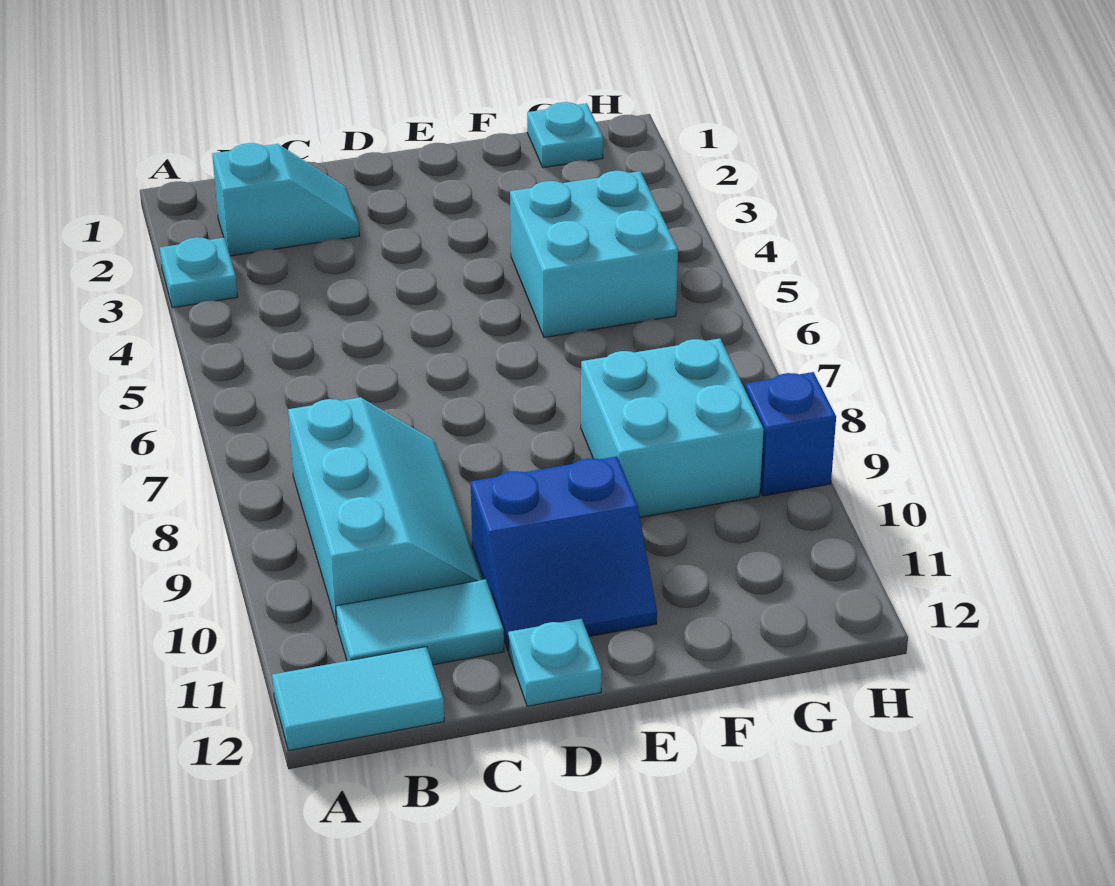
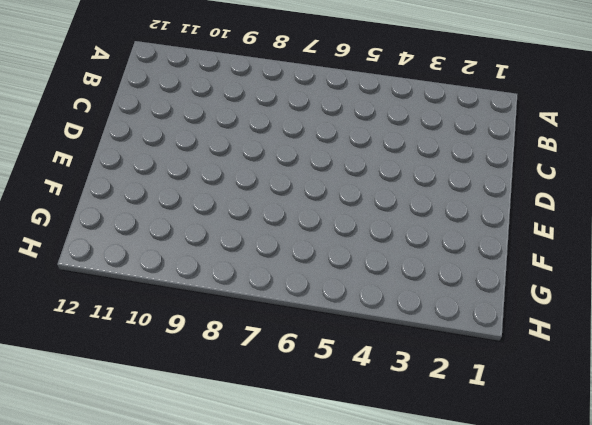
none -> cyan 1x1 plate [160,237,238,308]
none -> cyan 1x2 tile [272,647,444,751]

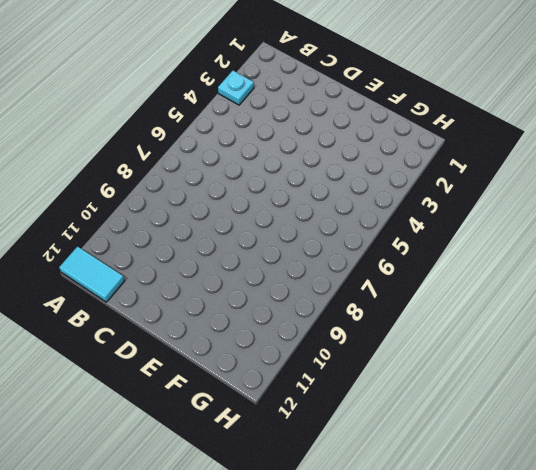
none -> cyan 1x2 slope [212,143,360,256]
none -> cyan 2x3 slope [288,397,483,625]

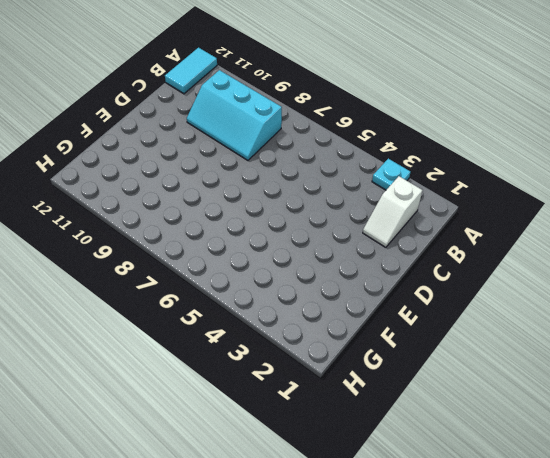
white 1x2 slope [363,176,422,247] -> cyan 1x2 slope [212,143,360,256]
none -> cyan 1x2 tile [336,579,504,665]
none -> blue 2x2 slope [471,456,657,651]

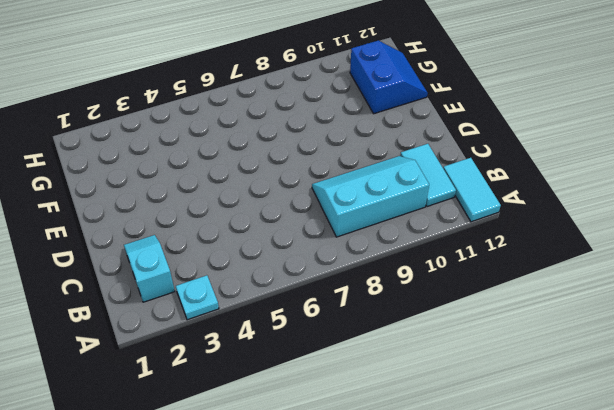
blue 2x2 slope [350,40,428,114] -> blue 2x2 slope moved to [471,456,657,651]
none -> cyan 1x1 plate [508,619,602,706]
none -> cyan 2x2 brick [510,171,678,337]

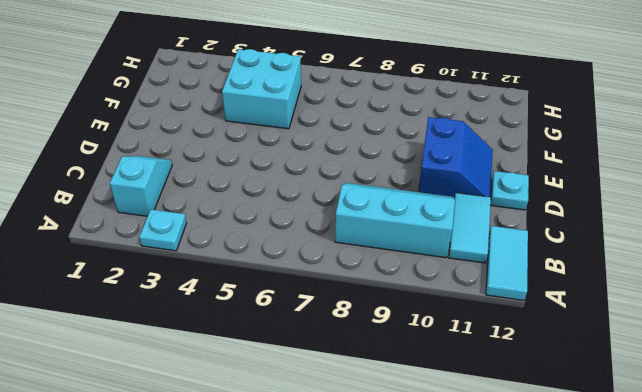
none -> cyan 2x2 brick [581,338,764,517]
none -> cyan 1x1 plate [527,102,603,168]

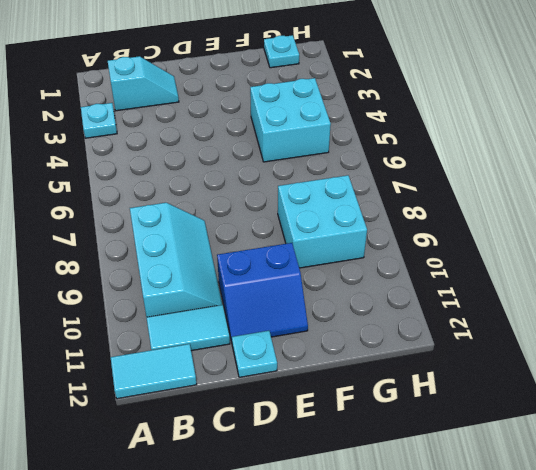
none -> blue 1x1 brick [745,372,836,496]

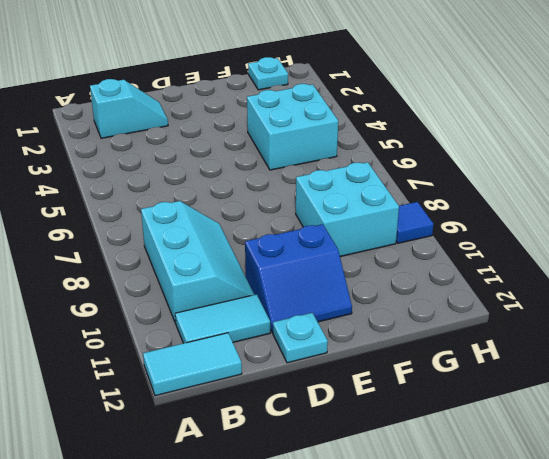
blue 1x1 tile [396,202,434,243] -> blue 1x1 brick [745,372,836,496]
none -> cyan 1x1 plate [160,237,238,308]

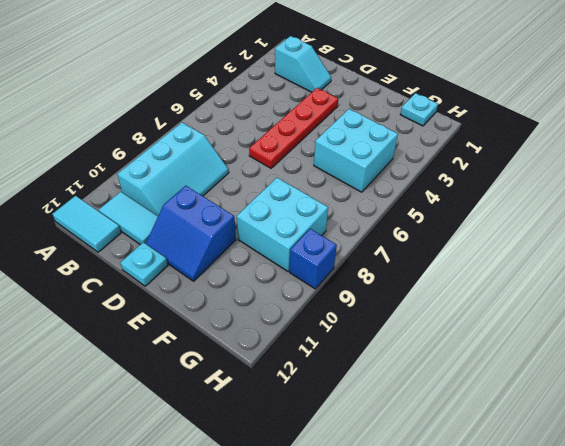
red 1x4 plate [249,88,338,168] -> none
none -> cyan 1x1 plate [160,237,238,308]

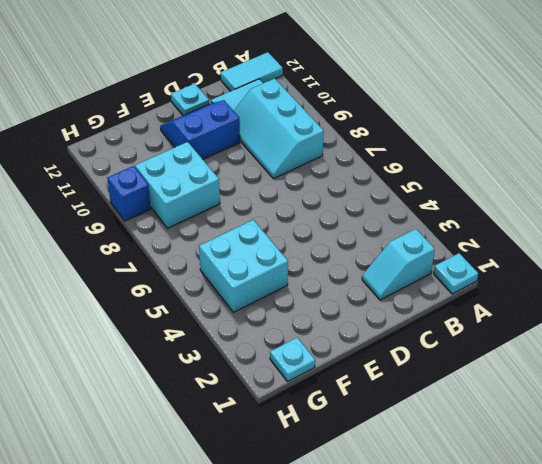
cyan 1x1 plate [434,253,478,294] -> cyan 1x1 plate moved to [160,237,238,308]

